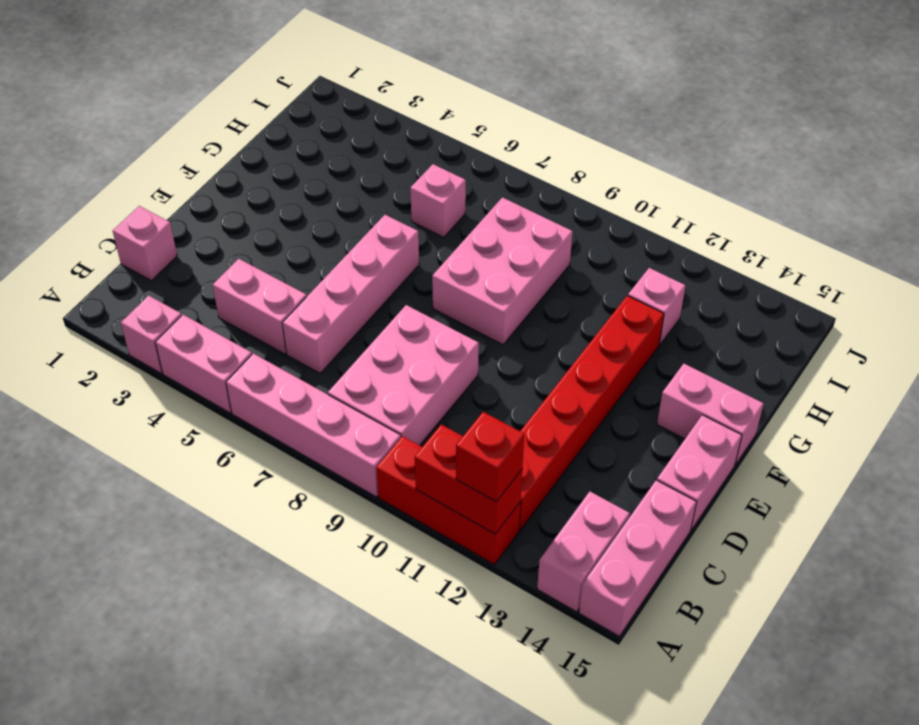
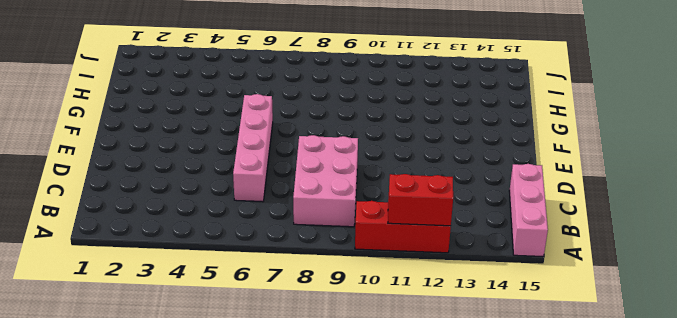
none -> pink 1x1 brick [121,295,182,373]
none -> pink 1x2 brick [155,315,252,413]
none -> pink 1x4 brick [226,353,401,497]

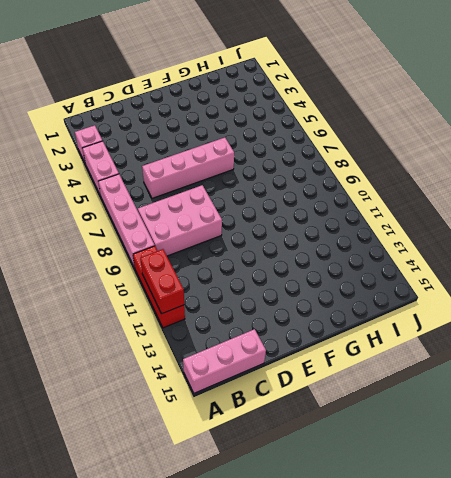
none -> pink 1x2 brick [537,492,630,612]
none -> red 1x6 brick [519,296,664,530]
none -> pink 1x1 brick [113,206,177,280]

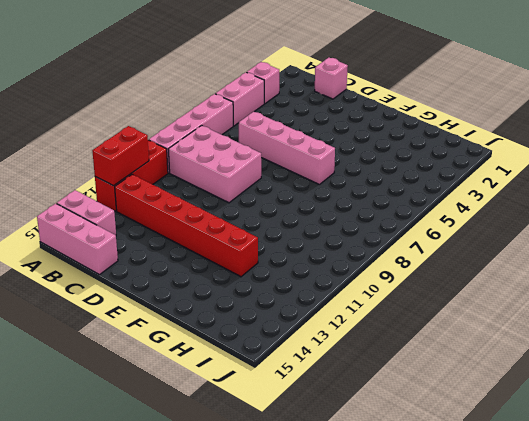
none -> pink 1x2 brick [213,259,307,354]
none -> pink 1x2 brick [657,415,742,530]
none -> pink 2x3 brick [432,197,573,345]

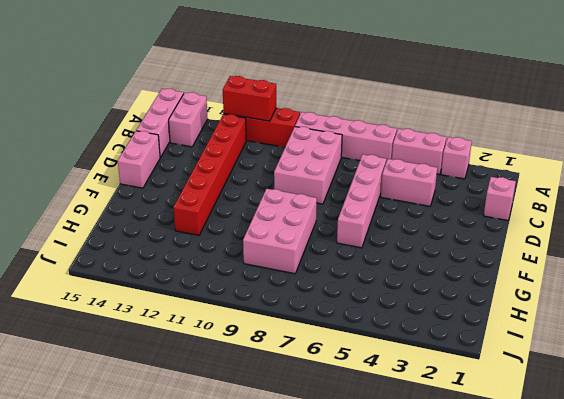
none -> pink 1x2 brick [657,364,764,465]
none -> pink 1x1 brick [410,164,466,237]
none -> pink 1x1 brick [628,268,685,345]

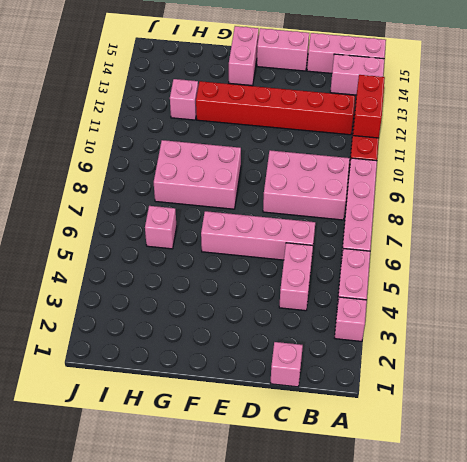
none -> red 1x1 brick [456,412,524,502]

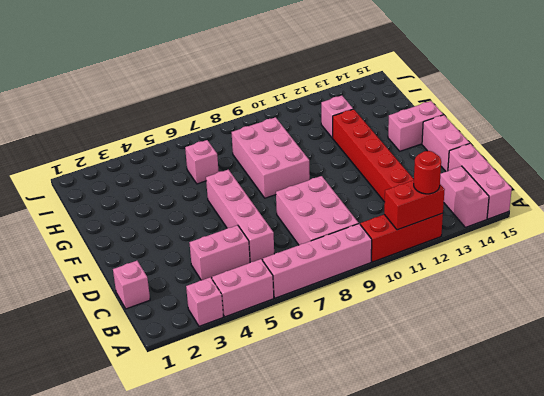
red 1x1 round brick [414,151,441,194] -> red 1x1 brick [456,412,524,502]

